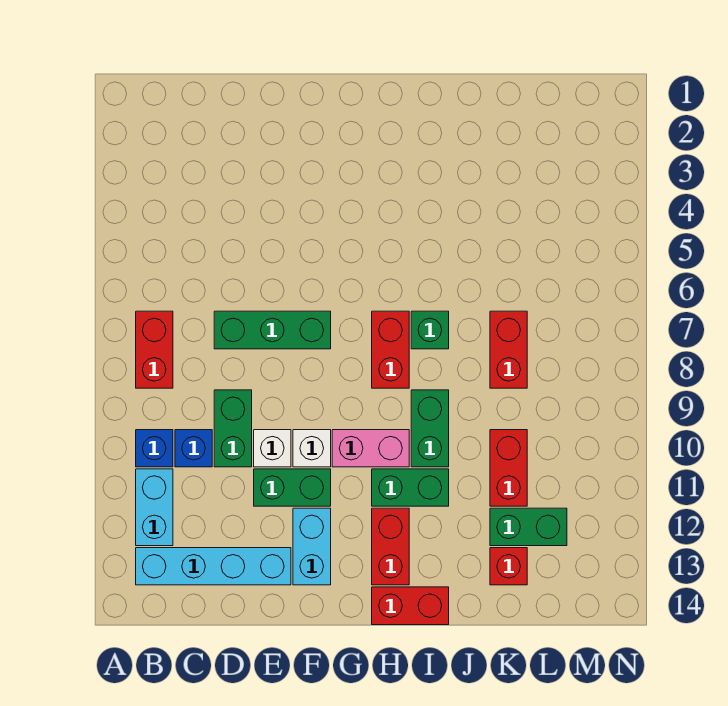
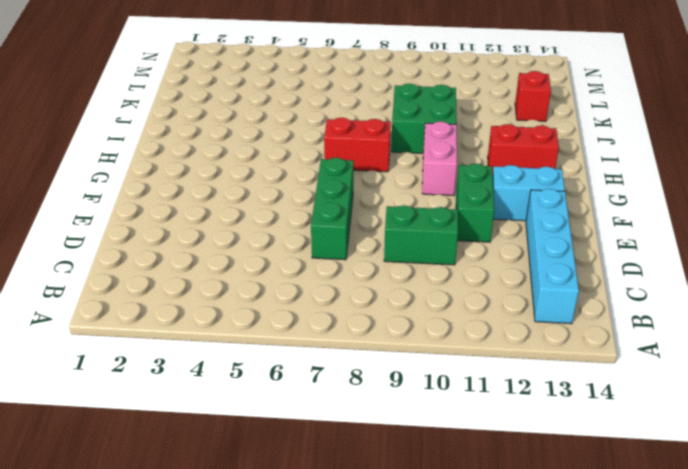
green 2x2 brick [391,83,457,153] -> green 1x2 brick [411,390,449,467]
none -> red 1x2 brick [136,311,173,388]
none -> blue 1x1 brick [136,430,173,467]
none -> cyan 1x2 brick [136,469,173,546]

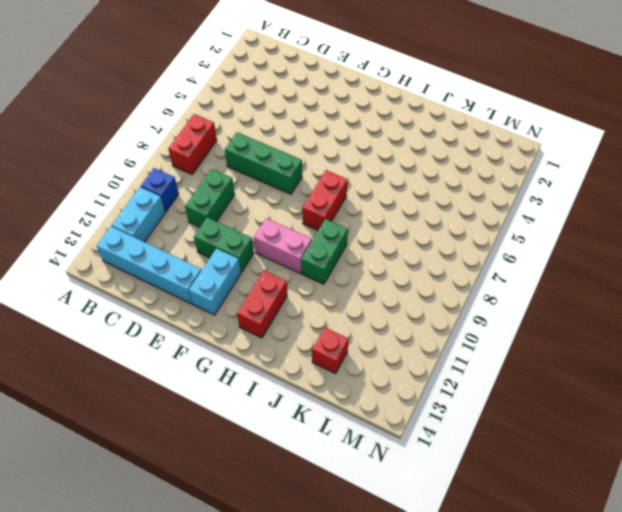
none -> blue 1x1 brick [175,430,212,467]
none -> white 1x1 brick [254,430,291,467]
none -> white 1x1 brick [293,430,331,467]

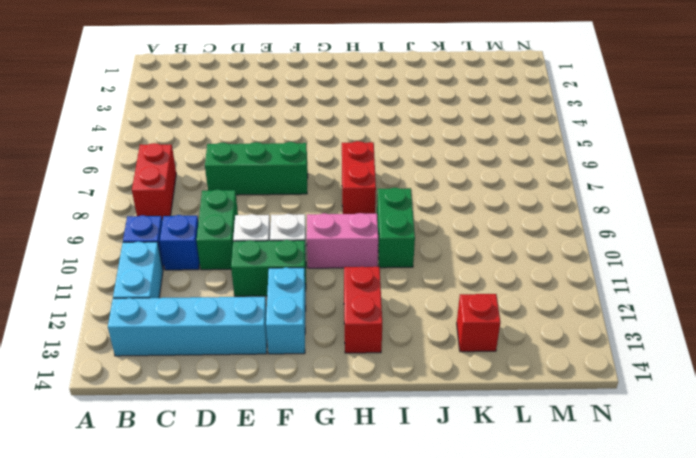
none -> green 1x2 brick [372,469,449,506]
none -> red 1x2 brick [372,587,449,625]
none -> green 1x1 brick [411,311,449,349]

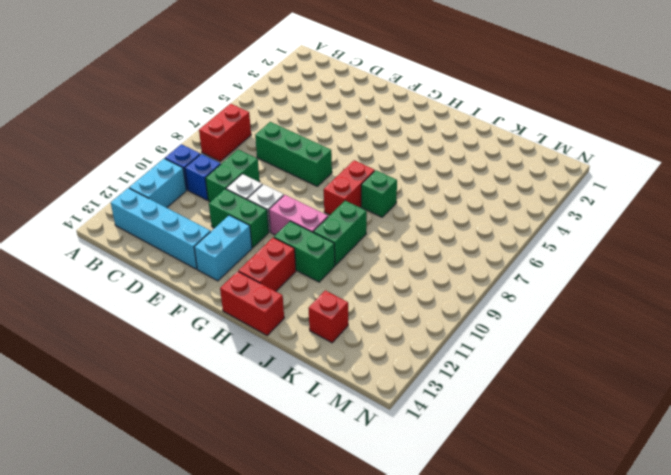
none -> red 1x2 brick [490,311,527,388]
none -> red 1x2 brick [490,430,527,506]
none -> green 1x2 brick [490,508,567,546]

